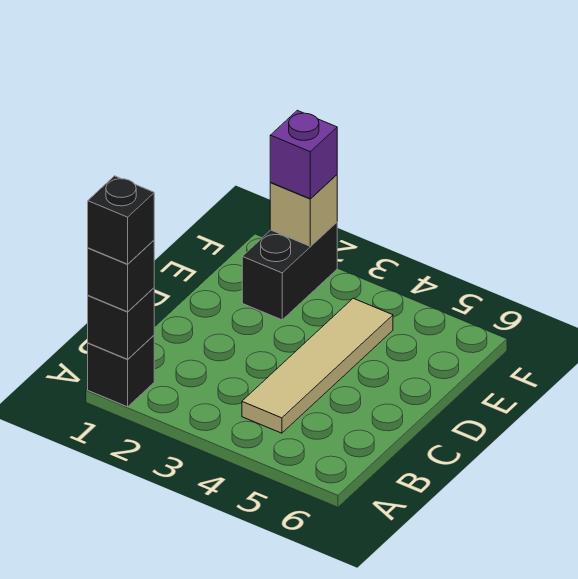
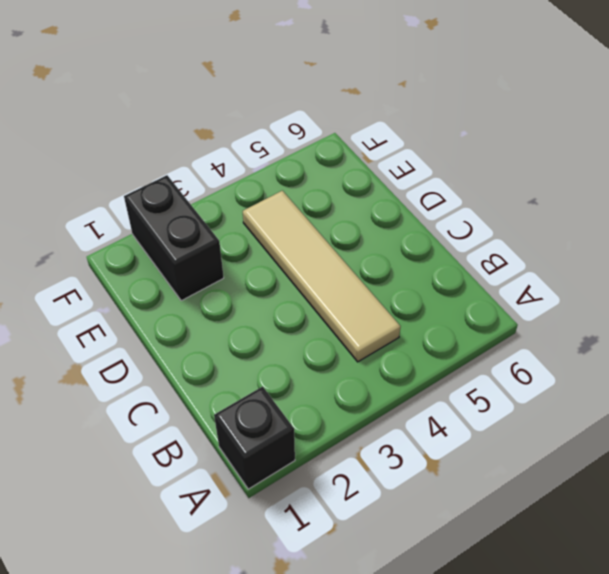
none -> black 1x1 brick [88,288,154,359]
none -> tan 1x1 brick [270,175,337,246]

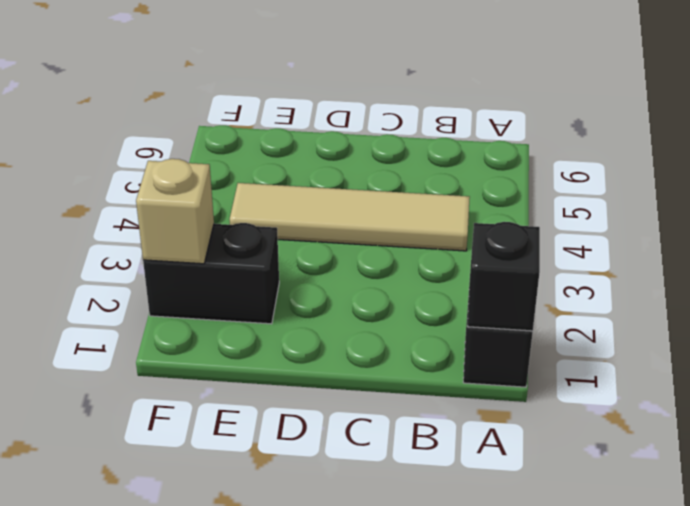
none -> black 1x1 brick [88,240,154,312]
none -> purple 1x1 brick [270,110,337,199]

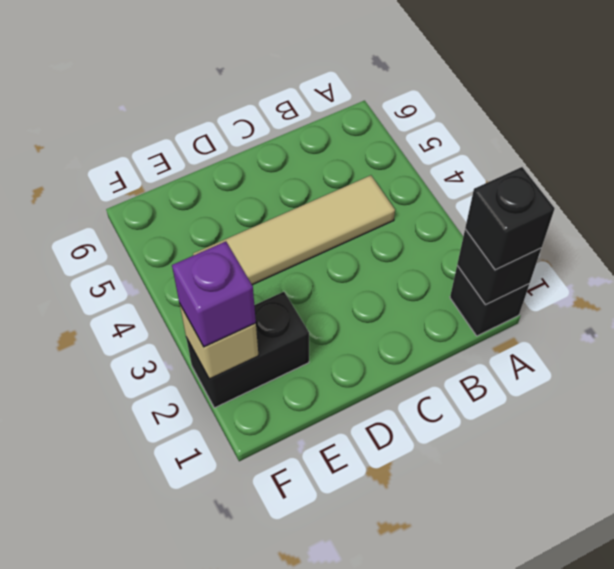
none -> black 1x1 brick [88,176,154,264]

